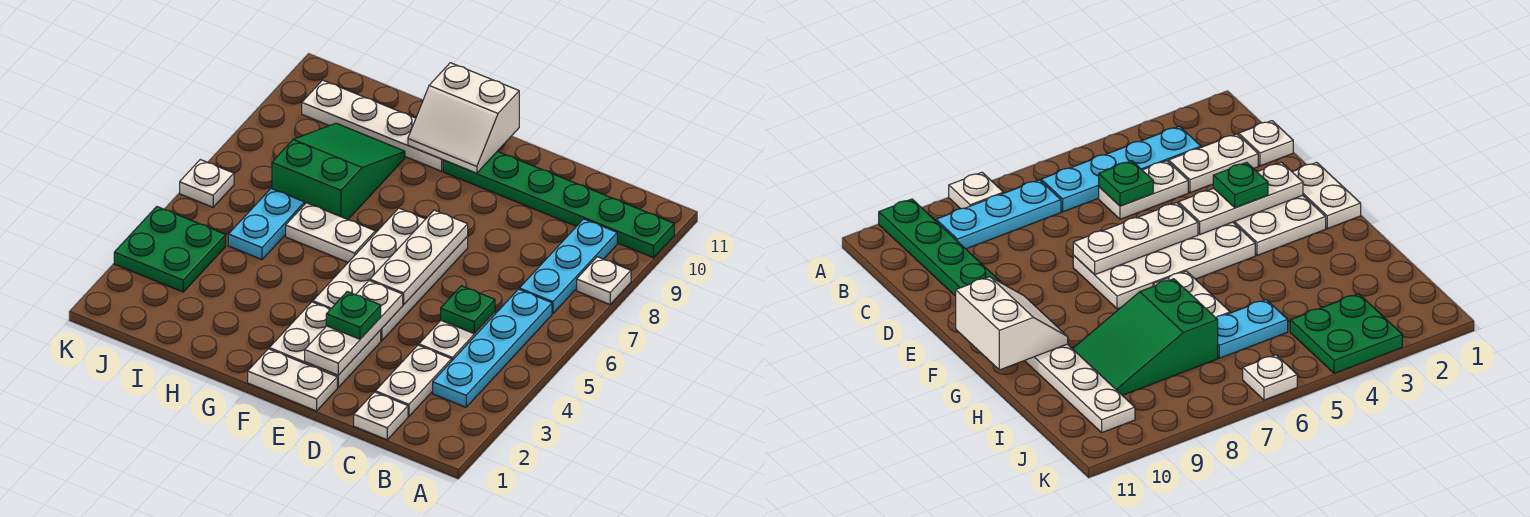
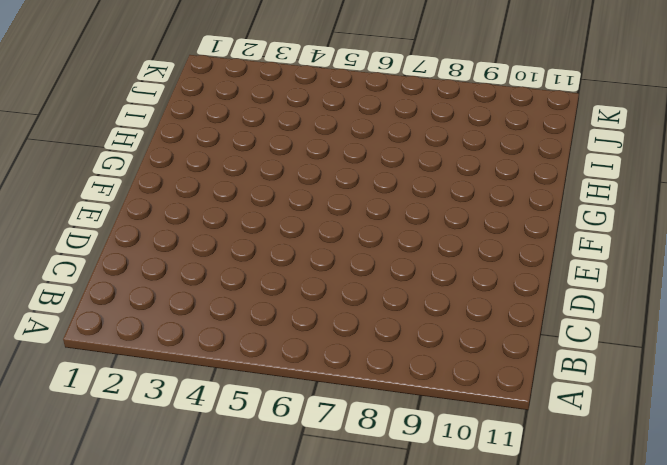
none -> white 1x1 plate [577,257,631,304]
none -> green 1x6 plate [443,151,674,258]
none -> cyan 1x4 plate [433,289,552,407]

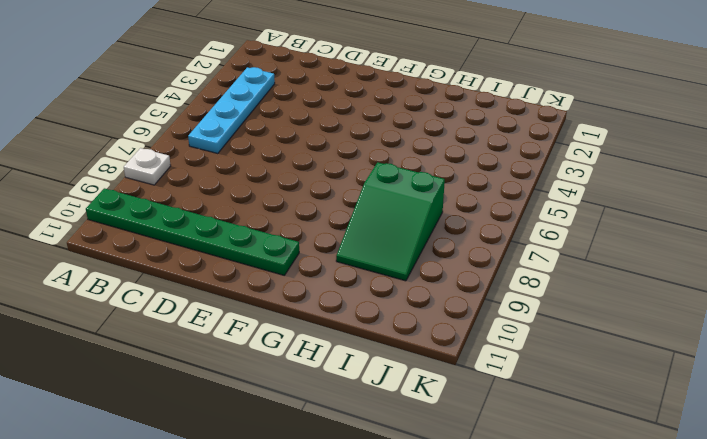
none -> cyan 1x3 plate [519,219,617,314]
none -> white 1x1 plate [354,392,408,440]
none -> white 1x2 plate [375,345,452,416]

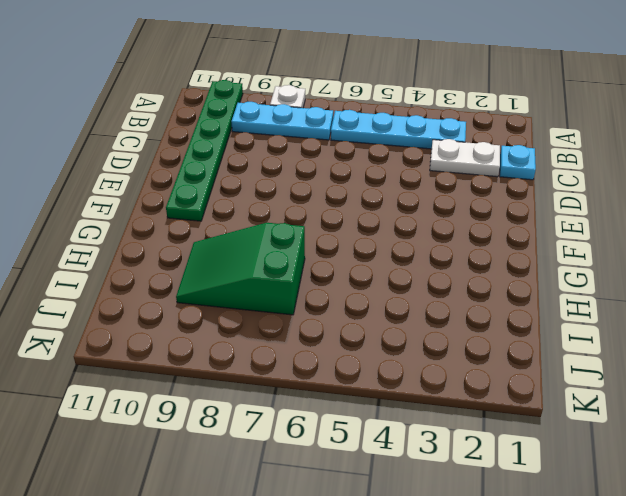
cyan 1x1 plate [500,145,536,180] -> white 1x1 plate [354,392,408,440]
none -> white 1x2 plate [419,312,495,360]
none -> white 1x2 plate [248,349,337,411]
none -> white 2x2 plate [269,302,381,387]

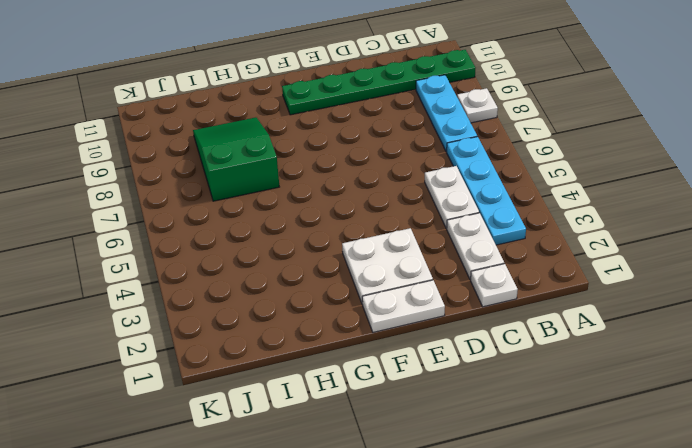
none -> white 2x4 plate [313,208,468,341]
none -> white 1x2 plate [286,203,375,262]
none -> white 1x4 plate [302,80,443,171]

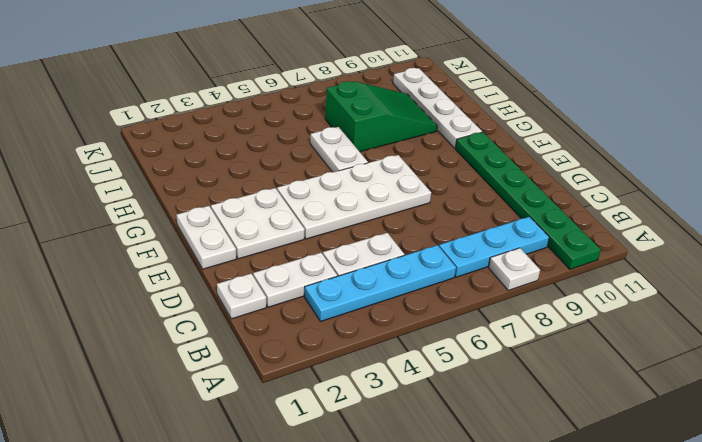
none -> cyan 1x2 plate [228,189,305,260]
none -> green 2x2 plate [114,207,226,292]
none -> white 1x1 plate [180,160,234,207]

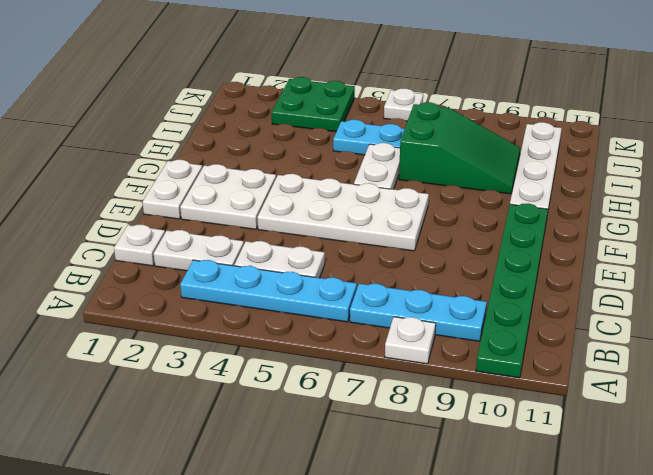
none -> green 1x1 plate [441,286,495,334]
none -> white 1x3 plate [305,281,403,375]
none -> white 1x3 plate [370,210,468,305]

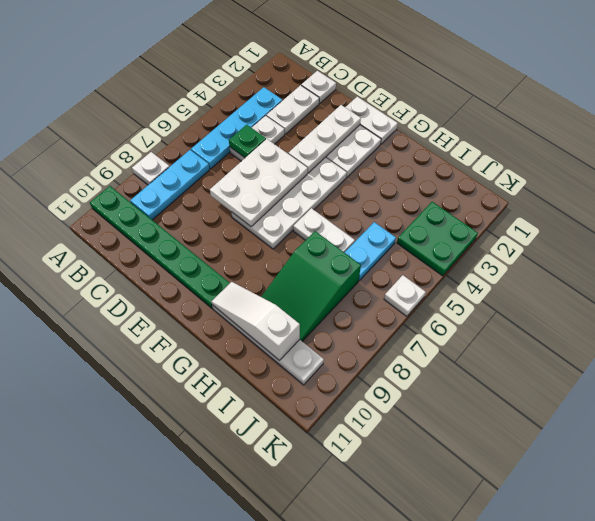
white 2x3 plate [210,139,308,226] -> white 1x3 plate [370,210,468,305]
white 1x3 slope [212,282,300,360] -> white 2x2 slope [408,63,519,173]
none -> green 1x1 plate [326,292,381,339]

